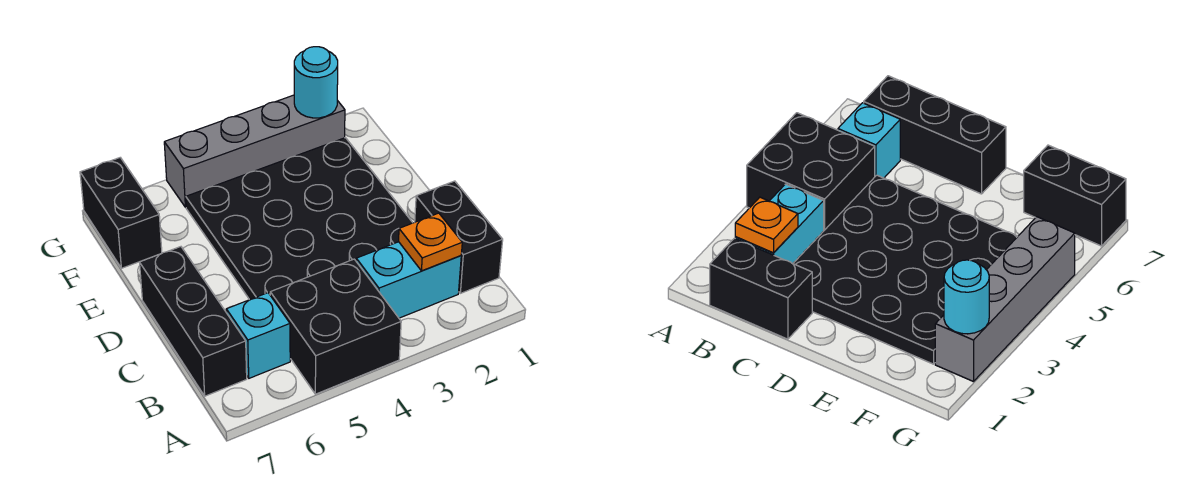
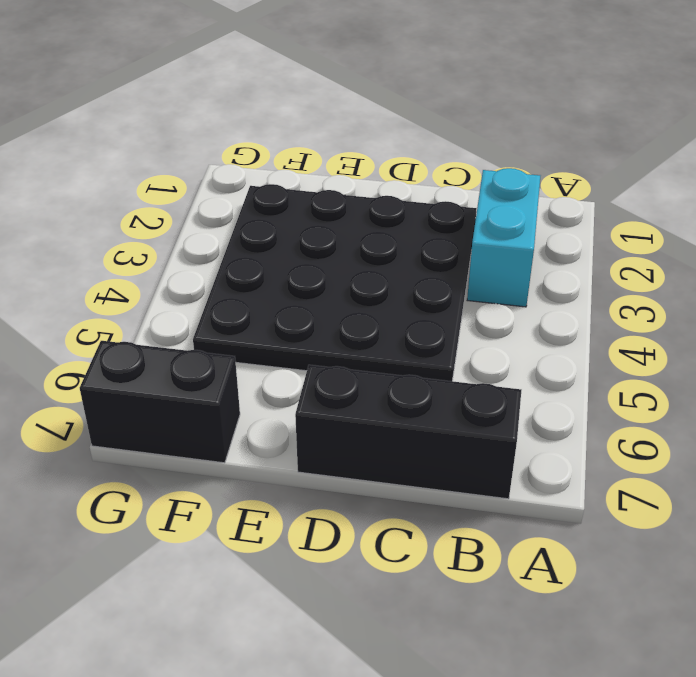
none -> black 2x2 brick [270,259,401,394]
none -> black 1x2 brick [415,181,503,293]

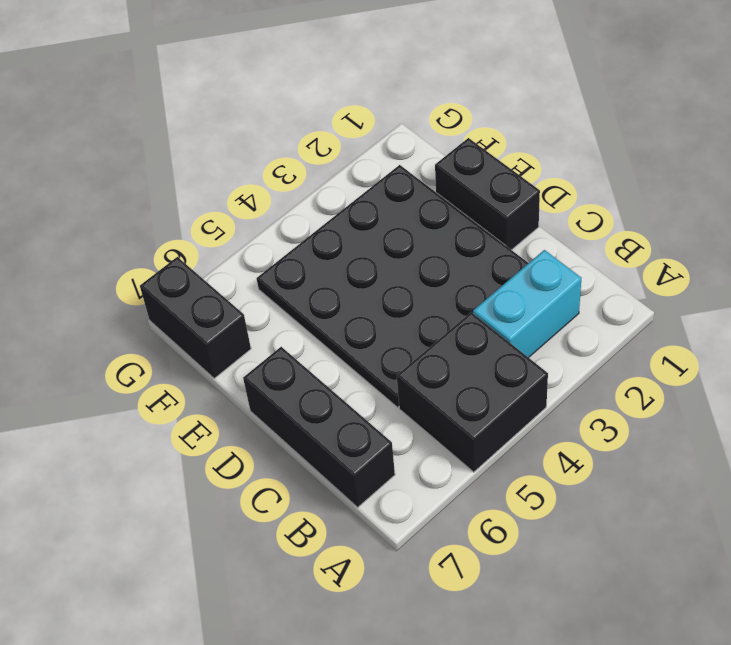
black 1x2 brick [435,138,540,250] -> black 1x2 brick moved to [415,181,503,293]
none -> cyan 1x1 brick [226,293,290,378]
none -> grey 1x4 brick [164,95,345,207]

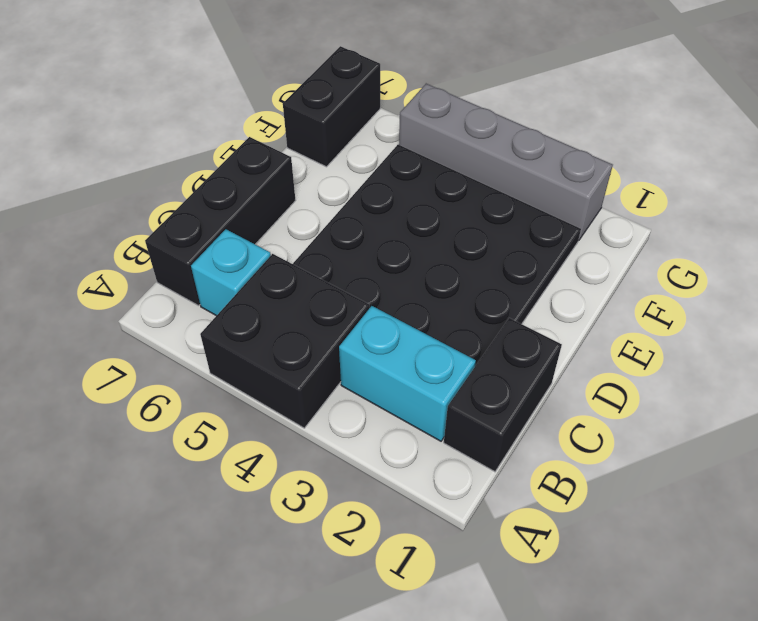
none -> orange 1x1 plate [399,213,462,271]
none -> cyan 1x1 round brick [294,47,338,118]

